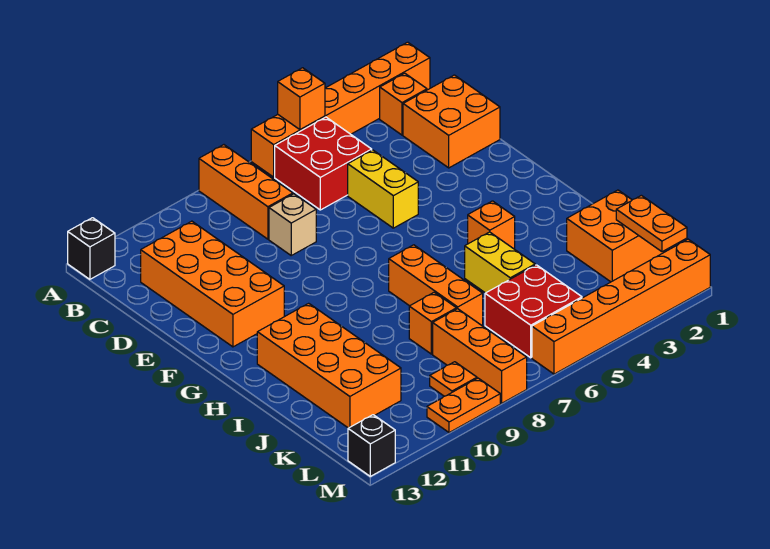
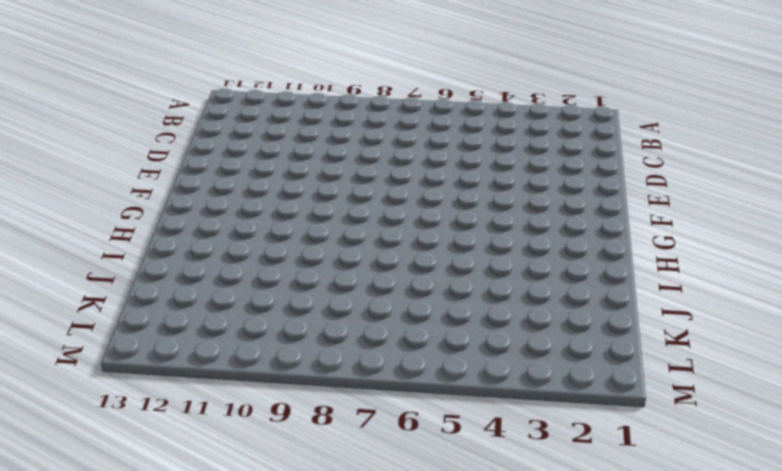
none -> orange 1x6 brick [251,42,430,177]
none -> orange 1x3 brick [199,145,293,239]
none -> black 1x1 brick [68,218,115,279]

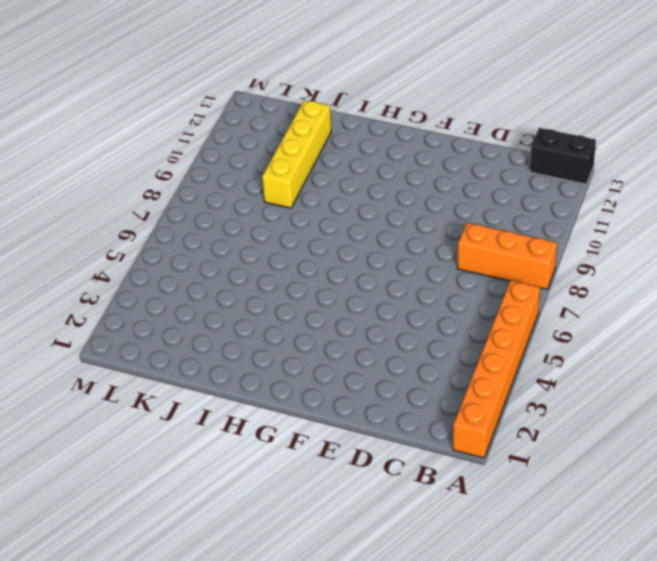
black 1x2 brick [530,128,596,184] -> black 1x1 brick [68,218,115,279]
yellow 1x4 brick [262,100,331,208] -> orange 2x4 brick [257,303,401,428]
none -> orange 1x1 brick [380,73,427,135]
none -> red 2x2 brick [275,117,372,210]
none -> orange 2x2 brick [403,75,500,168]

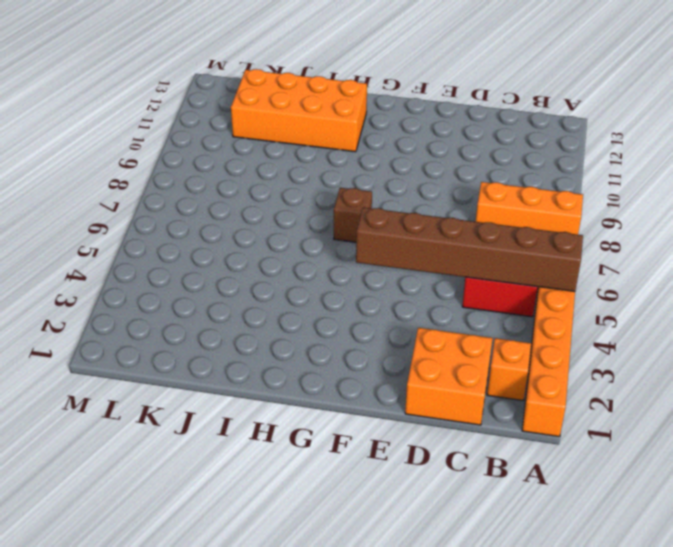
brown 1x6 brick [356,207,583,291] -> orange 1x1 brick [278,68,325,130]
brown 1x1 brick [334,188,372,242] -> none
none -> black 1x1 brick [68,218,115,279]
none -> orange 2x4 brick [141,221,284,347]
none -> yellow 1x2 brick [348,150,418,228]

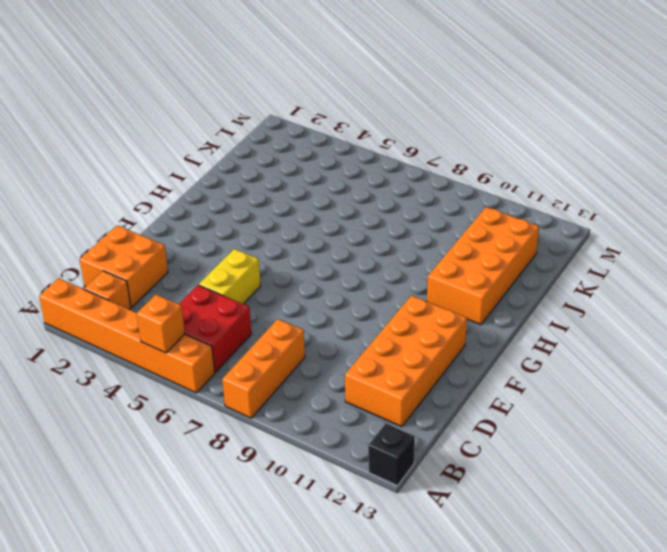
none -> tan 1x1 brick [269,194,316,255]
none -> orange 1x1 brick [468,201,515,249]
none -> orange 1x3 brick [389,245,483,326]

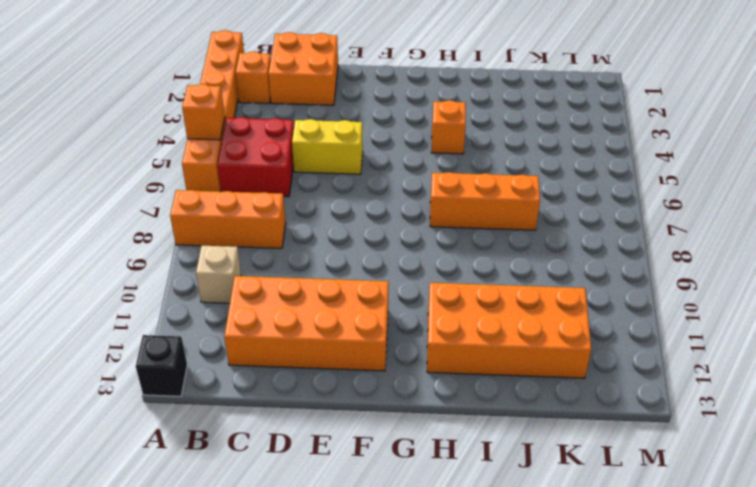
tan 1x1 brick [196,246,241,303] -> tan 1x1 brick moved to [269,194,316,255]
none -> yellow 1x2 brick [465,232,535,293]
none -> orange 2x2 brick [567,190,664,282]
none -> orange 1x1 brick [409,292,456,354]

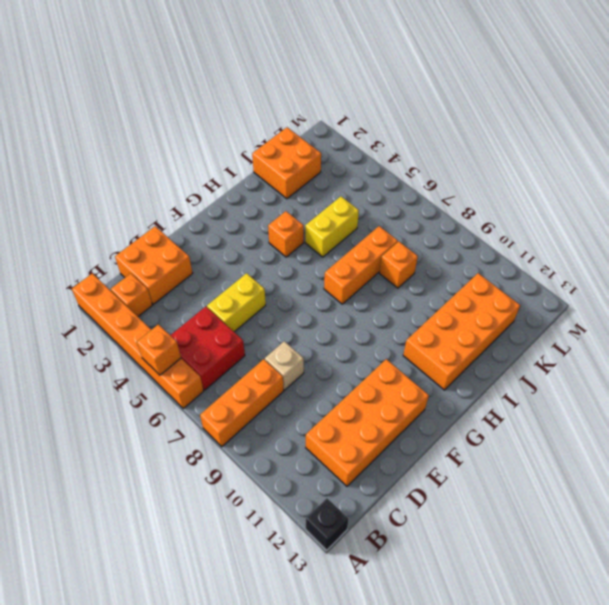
none -> red 2x2 brick [485,265,582,358]
none -> orange 1x3 brick [433,309,527,403]
none -> orange 1x1 plate [430,362,477,396]

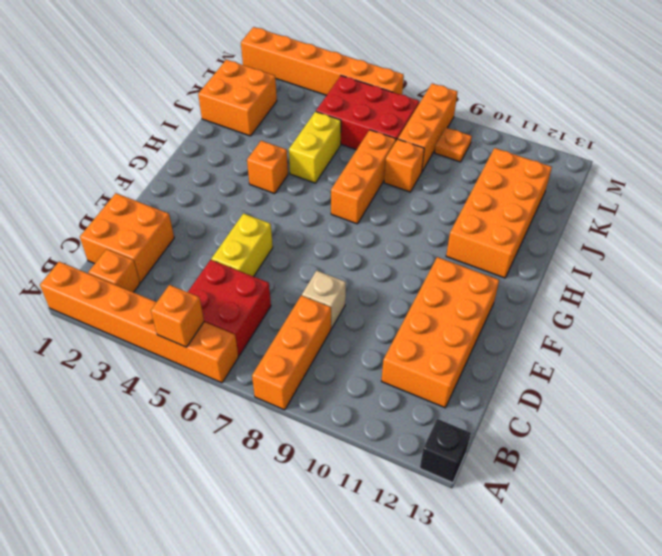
red 2x3 brick [316,76,419,150] -> red 2x2 brick [485,265,582,358]
none -> orange 1x2 plate [427,378,500,433]
none -> black 1x1 brick [348,415,395,476]
none -> orange 1x2 plate [616,195,687,252]

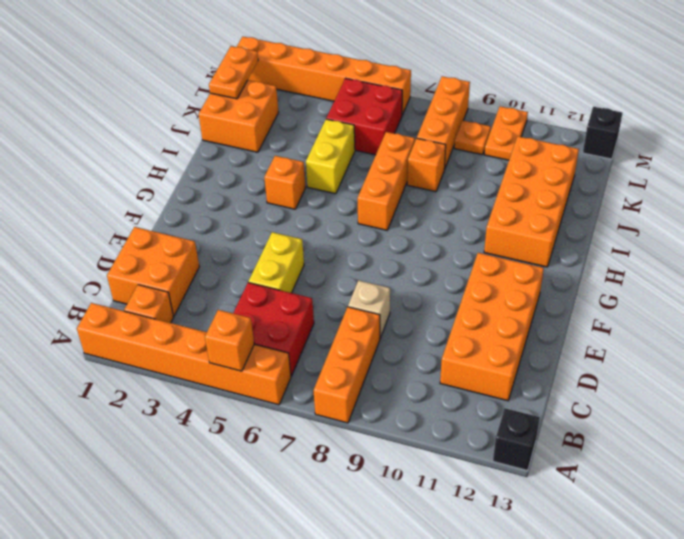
orange 1x2 plate [484,106,528,160] -> orange 1x2 plate turned to [427,378,500,433]

